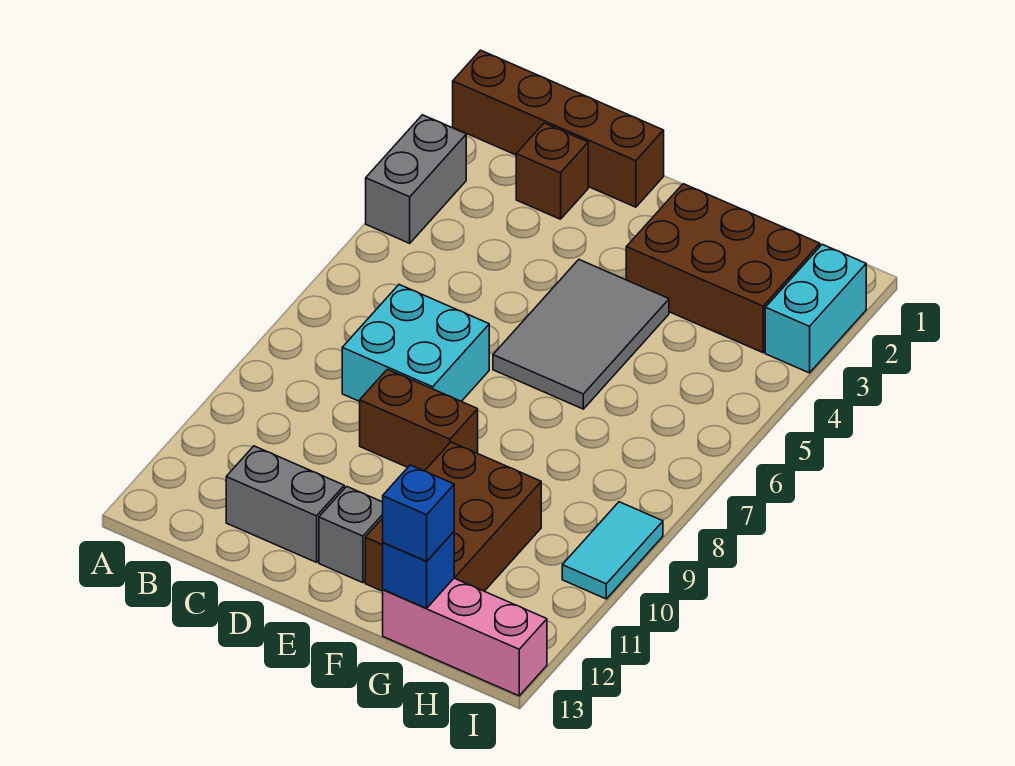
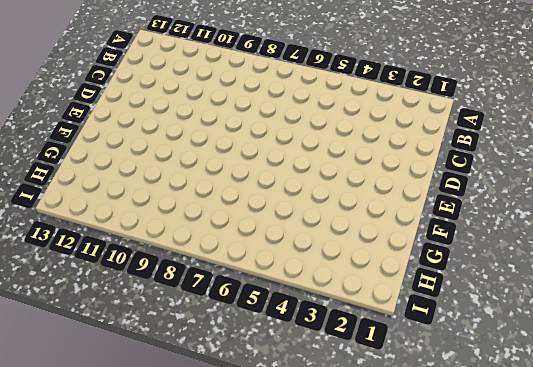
none -> brown 1x4 brick [453,50,664,207]
none -> grey 1x2 brick [366,115,466,243]
none -> brown 1x1 brick [516,123,588,219]

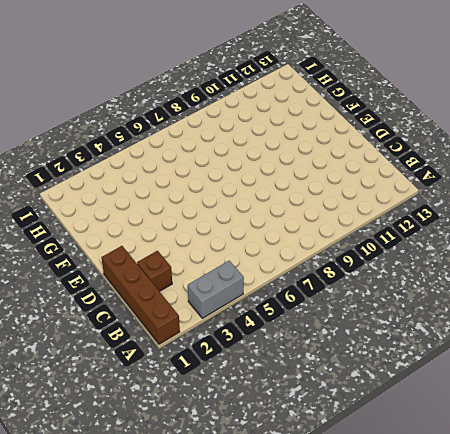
none -> cyan 2x2 brick [342,285,489,401]
none -> grey 1x2 brick [226,446,344,562]
none -> brown 1x2 brick [360,369,478,471]

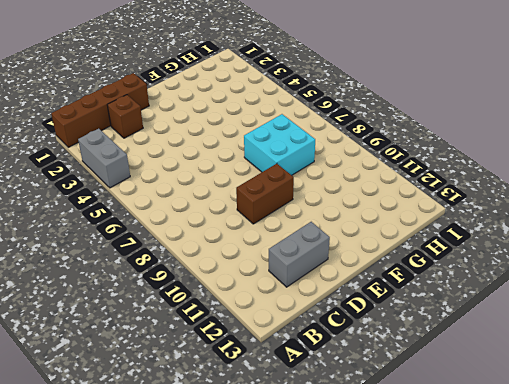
cyan 2x2 brick [244,114,315,175] -> cyan 2x2 brick moved to [342,285,489,401]
none -> grey 2x3 tile [493,260,669,409]
none -> grey 1x1 brick [319,486,383,583]
none -> brown 2x3 brick [626,184,820,353]

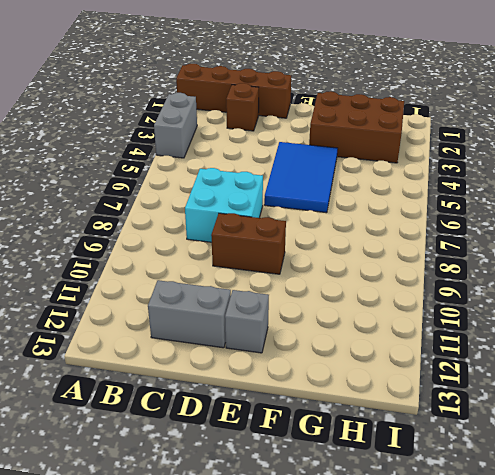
blue 2x3 tile [264,142,338,213] -> grey 2x3 tile [493,260,669,409]
none -> brown 2x3 brick [365,442,541,591]
none -> pink 1x3 brick [383,578,547,696]
none -> cyan 1x2 brick [765,244,866,373]

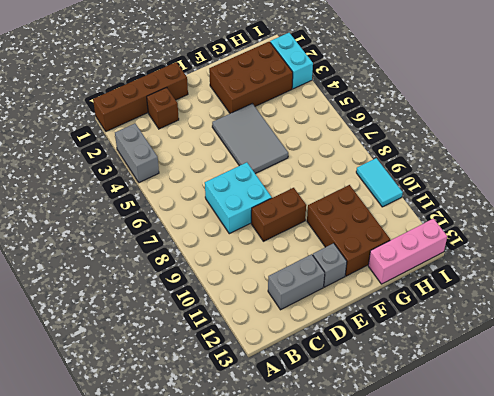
none -> blue 1x1 brick [383,532,454,608]
none -> blue 1x1 brick [383,465,454,561]

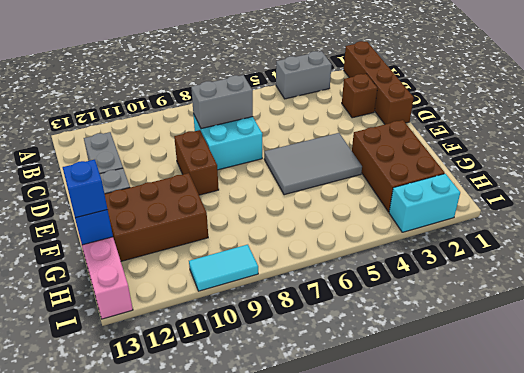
grey 1x2 brick [191,75,253,129] -> none

